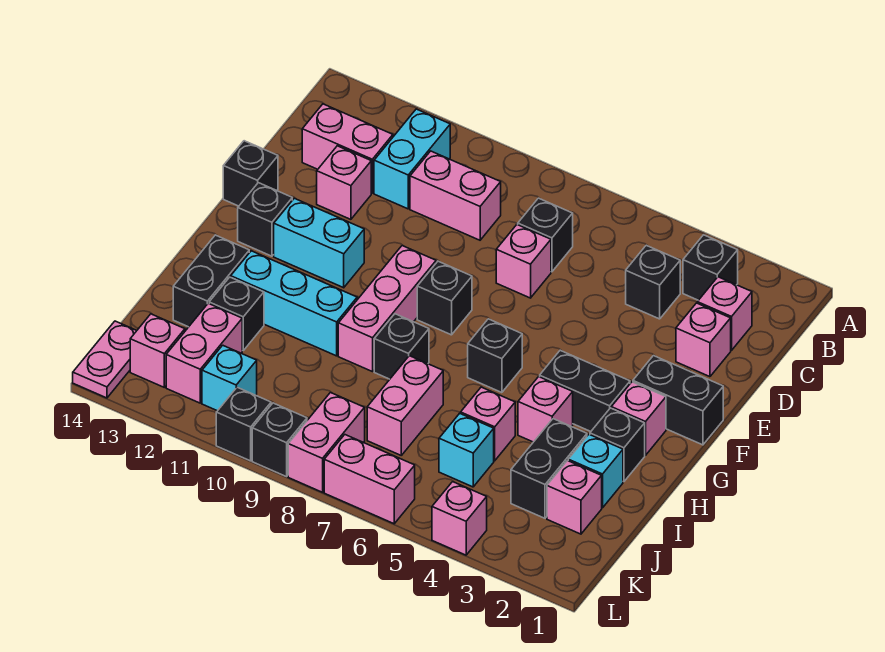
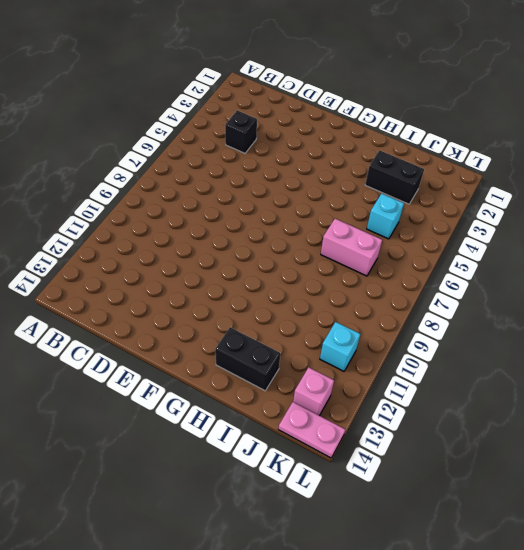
none -> black 1x1 brick [683,235,738,300]
none -> cyan 1x2 brick [374,109,450,209]
none -> pink 1x1 brick [697,277,752,350]
none -> black 1x1 brick [518,198,573,272]

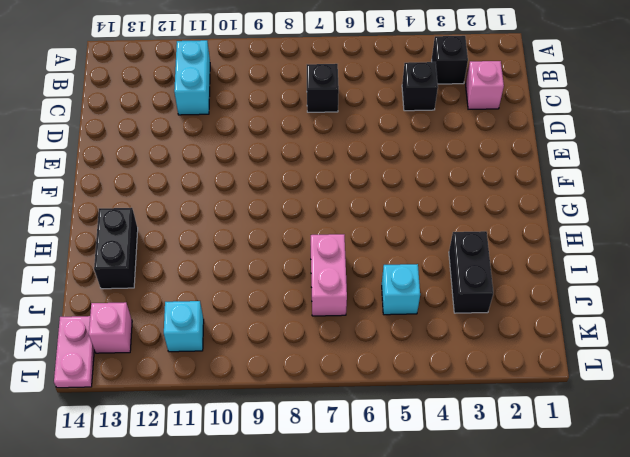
none -> pink 1x2 brick [410,151,501,240]
none -> pink 1x2 brick [302,104,393,193]
none -> pink 1x1 brick [676,303,731,377]
none -> pink 1x1 brick [496,225,551,298]

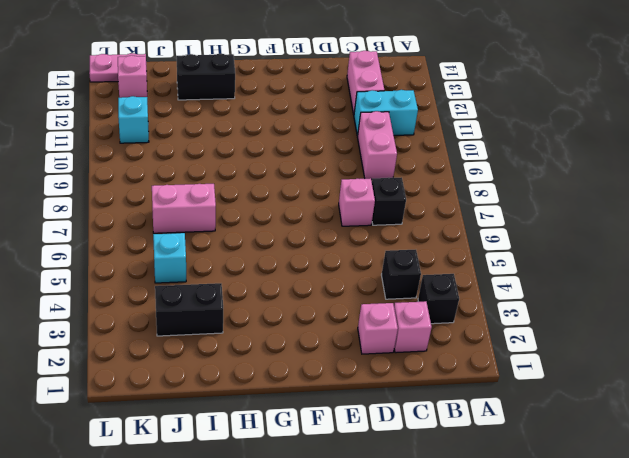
none -> pink 1x1 brick [317,146,371,219]
none -> black 1x1 brick [223,141,278,206]
none -> black 1x2 brick [633,356,723,445]
none -> black 1x1 brick [417,261,472,335]

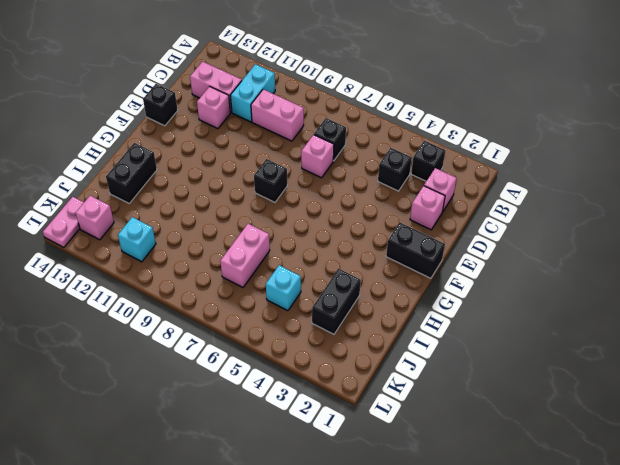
none -> pink 1x3 brick [338,246,436,372]
none -> cyan 1x2 brick [274,198,364,288]
none -> black 1x1 brick [238,183,292,256]
none -> pink 1x1 brick [611,382,666,455]

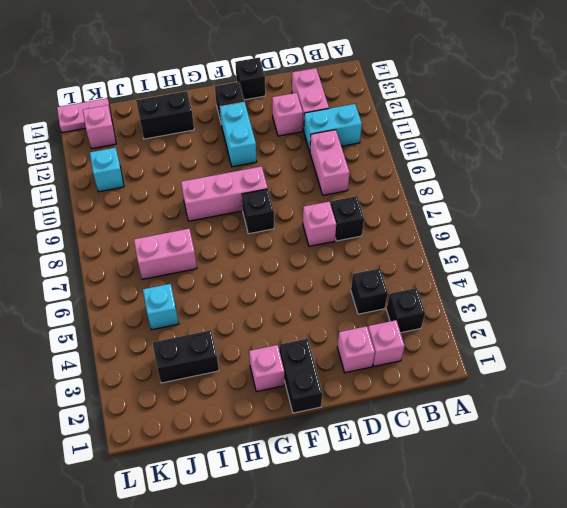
none -> black 1x2 brick [540,350,630,431]
none -> black 1x1 brick [468,319,522,393]
none -> black 1x1 brick [590,408,645,482]
none -> pink 1x1 brick [518,377,573,442]

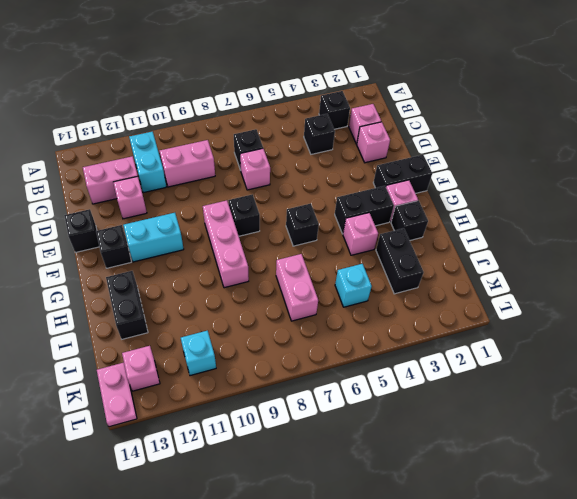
none -> black 1x1 brick [374,314,429,379]
none -> cyan 1x3 brick [231,251,357,356]
none -> cyan 1x1 brick [568,434,623,508]
none -> pink 1x1 brick [461,387,515,461]

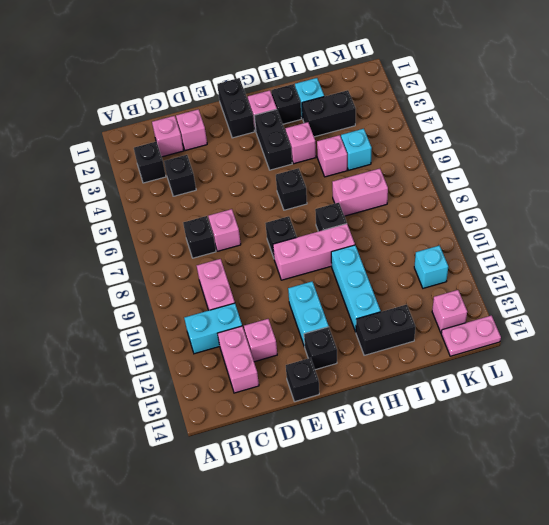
none -> black 1x1 brick [209,277,264,351]
none -> pink 1x1 brick [547,461,602,534]
none -> pink 1x2 brick [166,303,242,403]
none -> pink 1x2 brick [288,393,365,492]

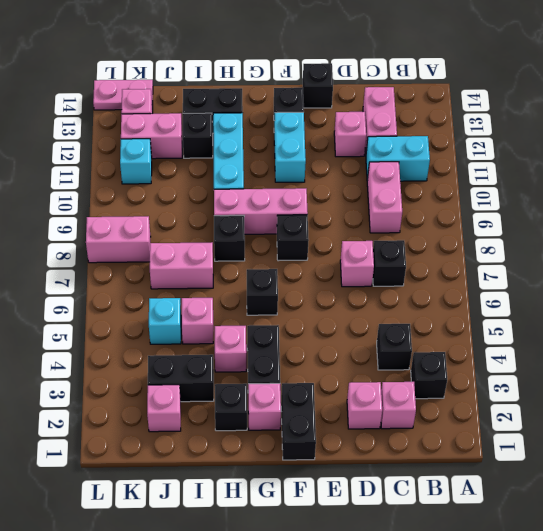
none -> cyan 1x1 brick [568,434,623,508]
none -> pink 1x1 brick [432,482,487,555]
none -> pink 1x2 brick [324,435,415,524]
none -> black 1x1 brick [252,403,307,477]

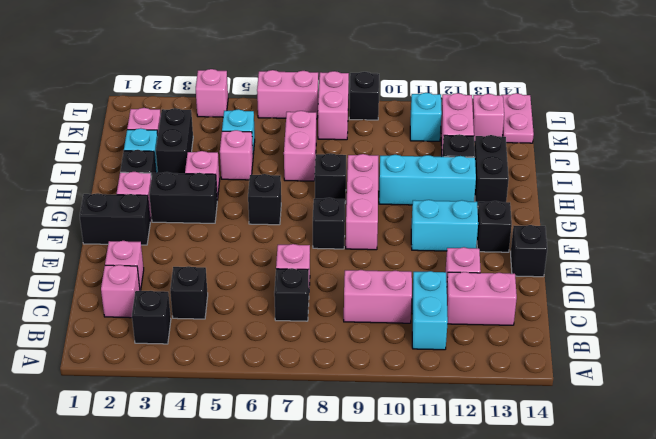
none -> black 1x1 brick [216,387,271,461]

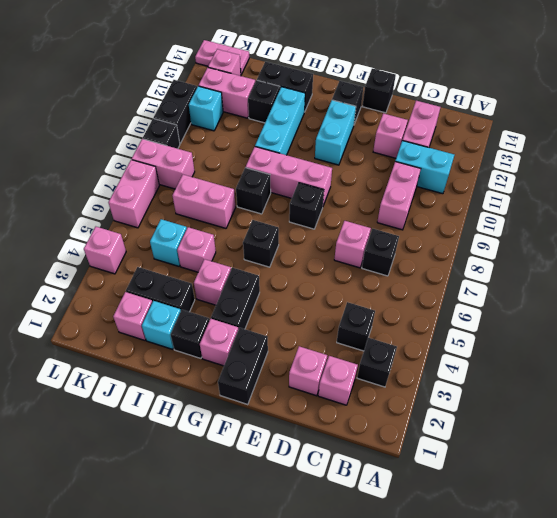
black 1x2 brick [154,80,197,143] -> black 1x1 brick [216,387,271,461]

